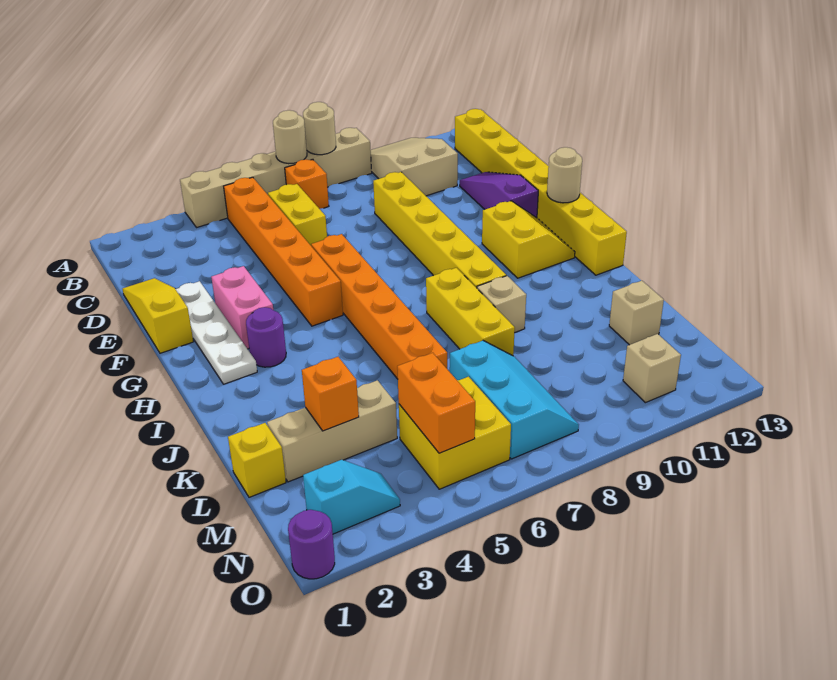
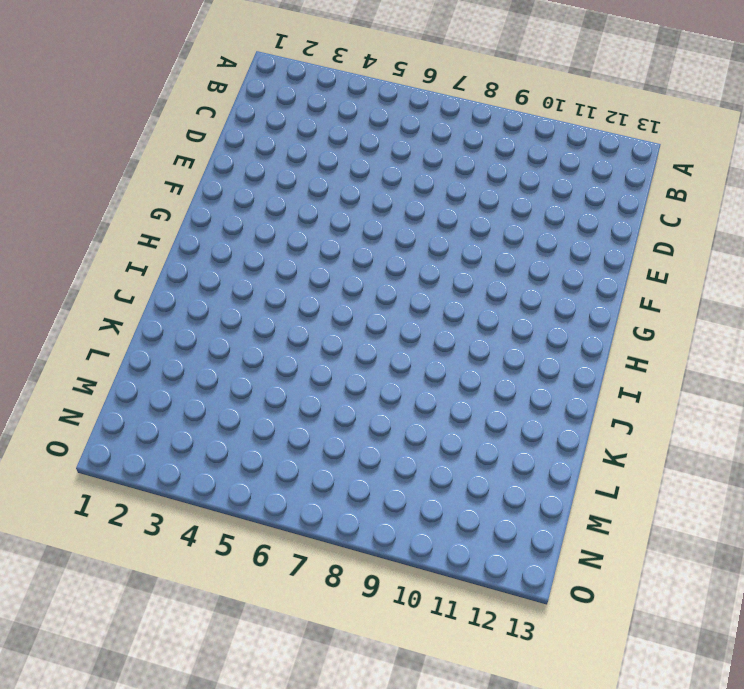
none -> tan 1x6 brick [180,128,372,227]
none -> tan 2x3 slope [371,138,458,196]
none -> orange 1x6 brick [224,177,343,326]

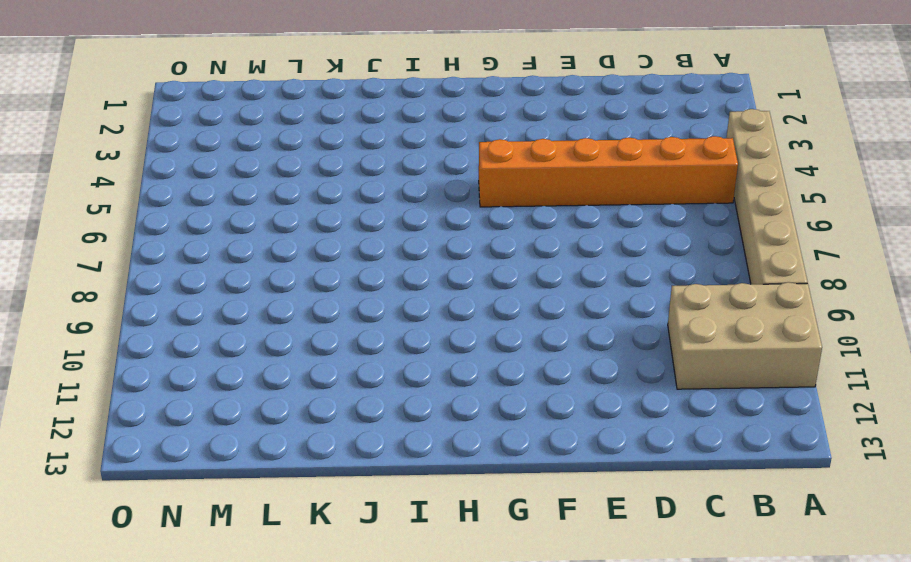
tan 2x3 brick [668,282,822,389] -> tan 2x3 slope [371,138,458,196]
none -> orange 1x1 brick [285,159,329,209]
none -> yellow 1x8 brick [455,109,627,275]
none -> yellow 1x2 brick [268,184,327,245]

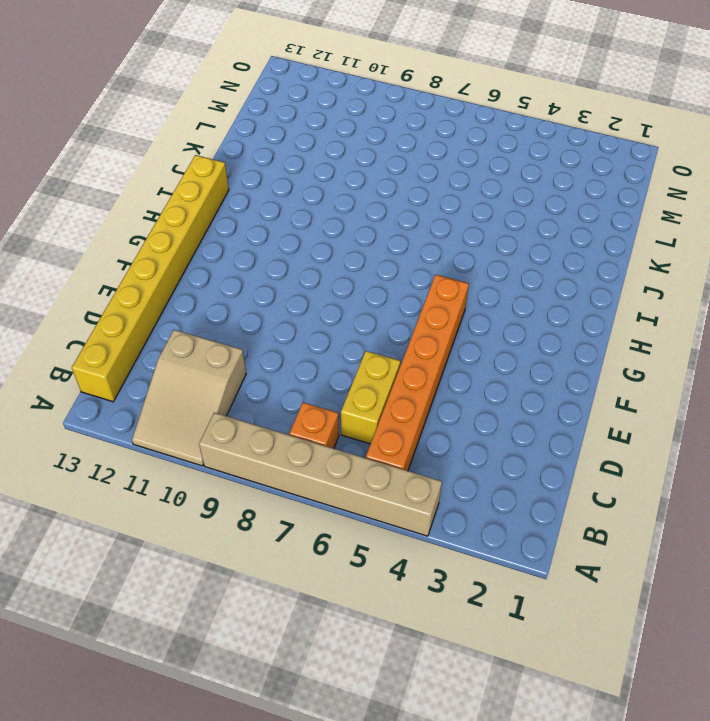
none -> yellow 1x3 slope [123,278,193,353]
none -> yellow 1x6 brick [373,172,506,288]
none -> purple 1x3 slope [460,172,538,218]

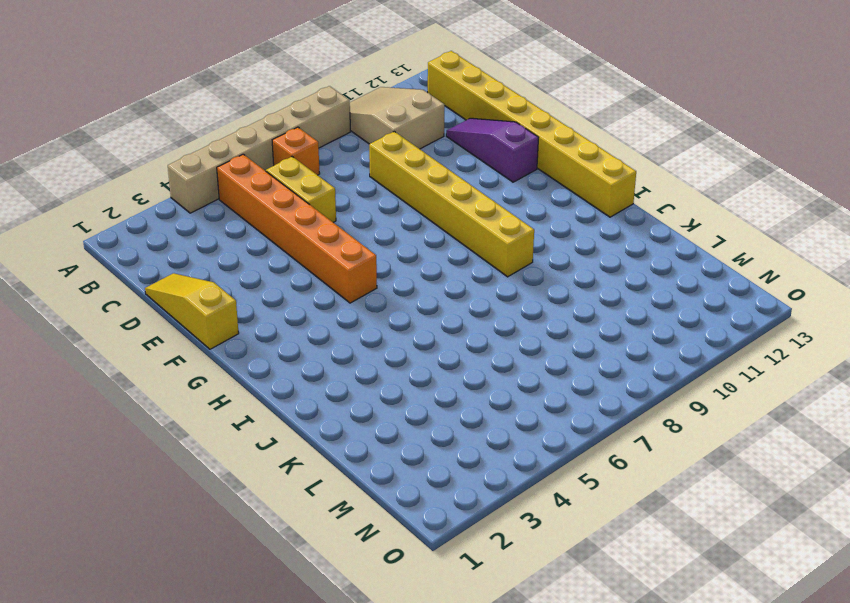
none -> white 1x4 plate [176,281,257,384]
none -> pink 1x2 brick [211,266,273,349]
none -> orange 1x6 brick [311,234,447,379]

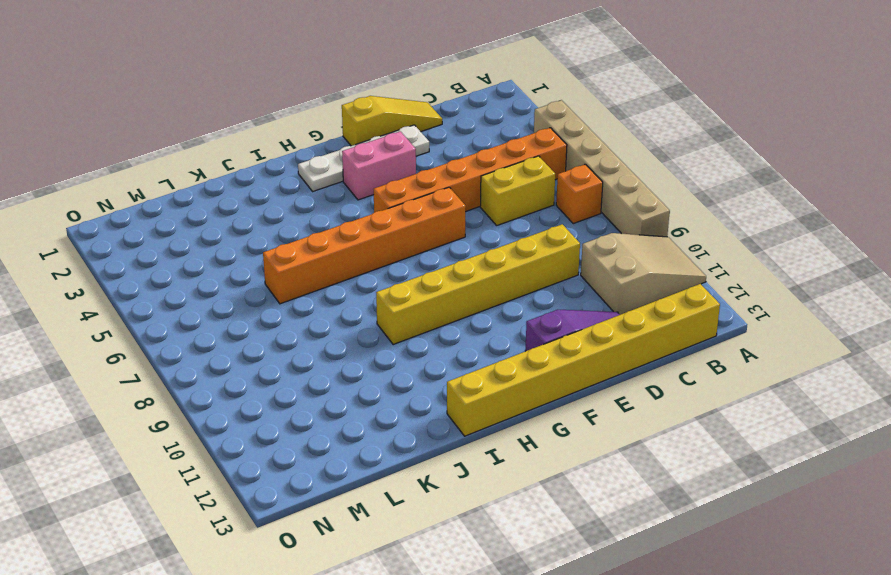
none -> yellow 2x2 slope [482,201,575,278]
none -> purple 1x1 round brick [246,307,286,367]
none -> yellow 1x3 brick [426,268,515,356]

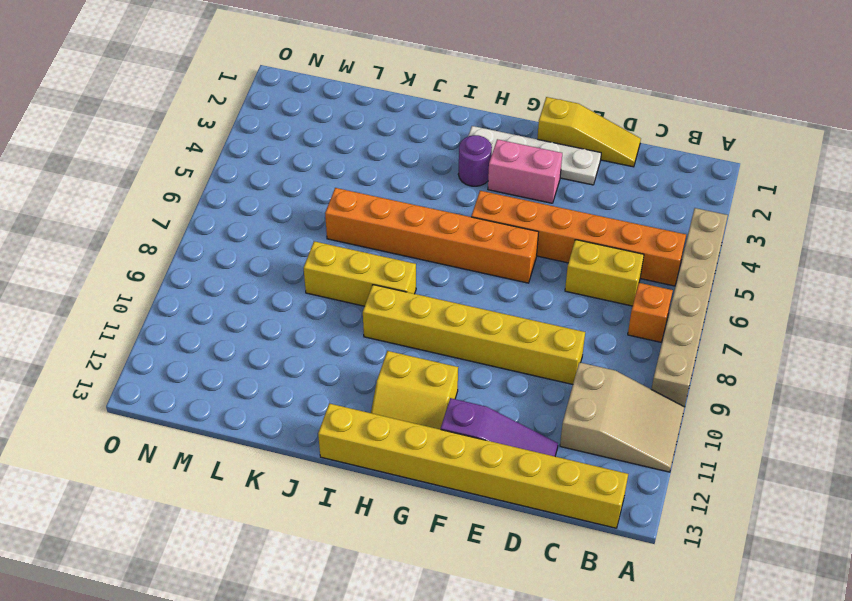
none -> tan 1x1 brick [477,276,526,333]
none -> yellow 1x1 brick [228,423,286,497]
none -> tan 1x3 brick [267,380,397,482]

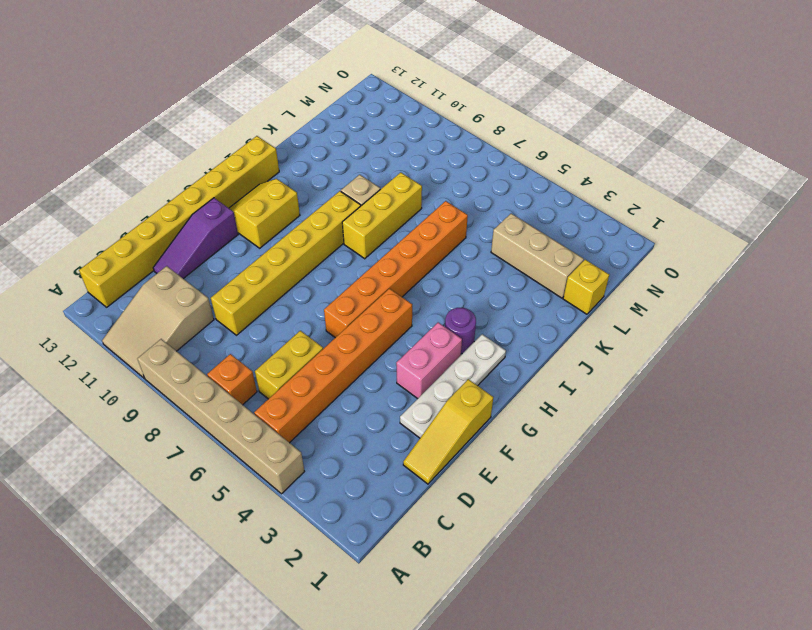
none -> cyan 2x3 slope [450,341,579,459]
none -> tan 1x1 brick [609,281,664,345]
none -> yellow 2x2 brick [399,377,511,489]

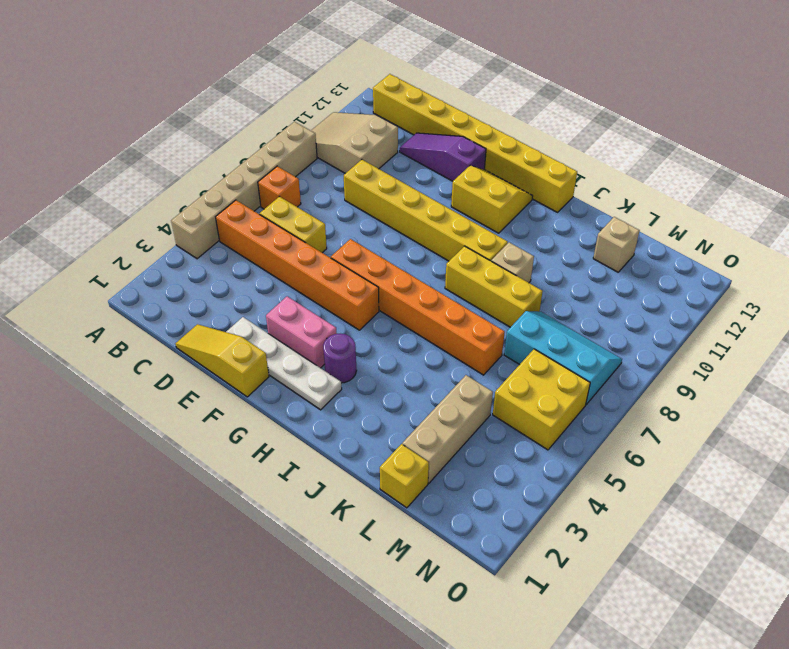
none -> cyan 1x2 slope [303,460,400,534]
none -> tan 1x1 brick [623,334,681,403]
none -> purple 1x1 round brick [288,510,335,579]

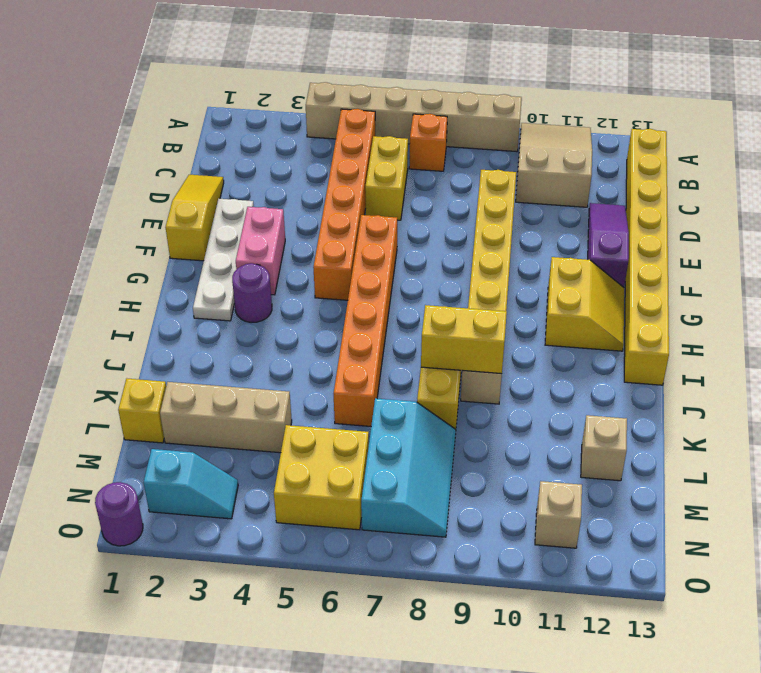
yellow 1x2 brick [421,305,507,374] -> none
none -> tan 1x1 round brick [273,110,307,164]
none -> tan 1x1 round brick [303,102,336,155]
none -> tan 1x1 round brick [547,147,582,203]

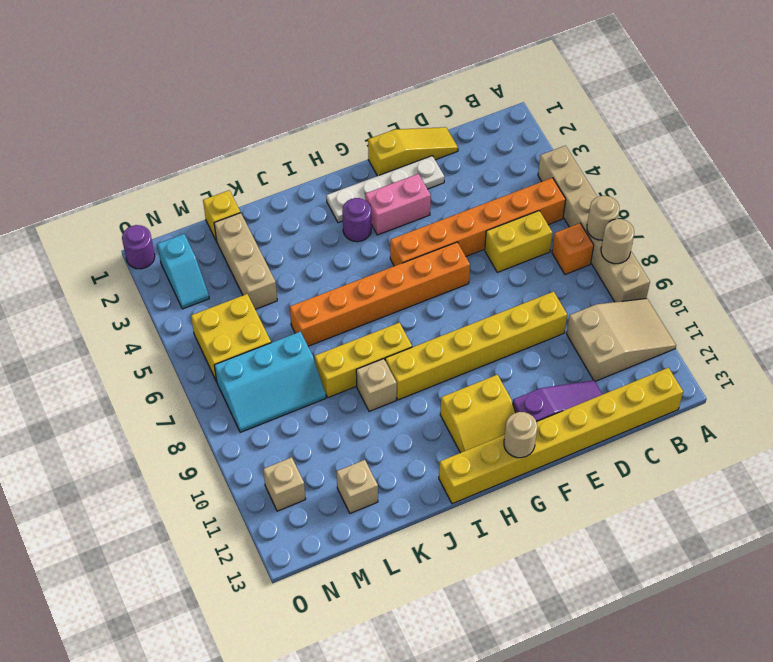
none -> orange 1x1 brick [302,357,359,431]
none -> orange 1x2 brick [397,353,475,453]

